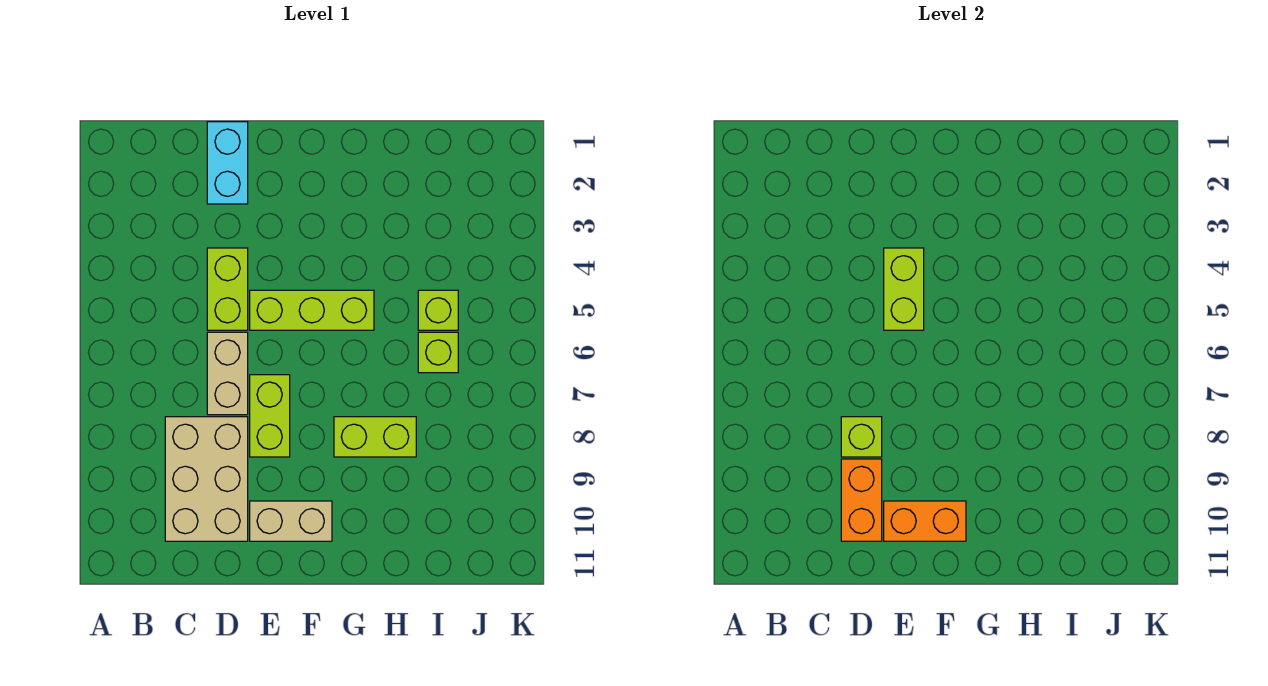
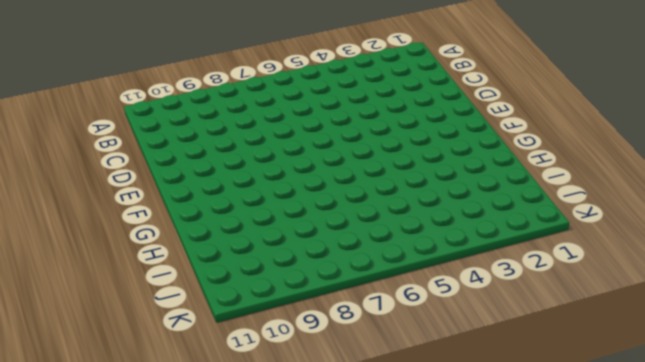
none -> tan 2x3 brick [165,417,248,541]
none -> cyan 1x2 brick [207,122,248,204]
none -> lime 1x2 brick [207,248,248,330]

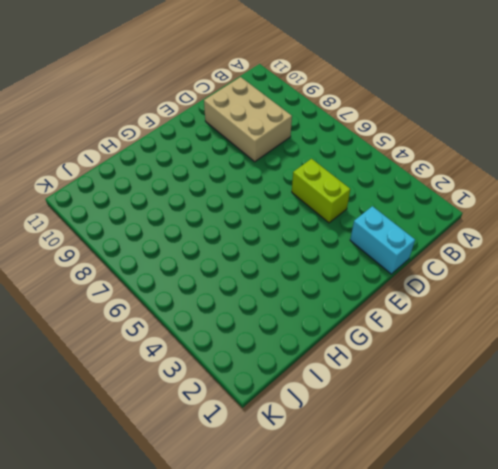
none -> tan 1x2 brick [207,332,248,415]
none -> lime 1x3 brick [250,290,374,330]
none -> lime 1x2 brick [250,375,290,457]

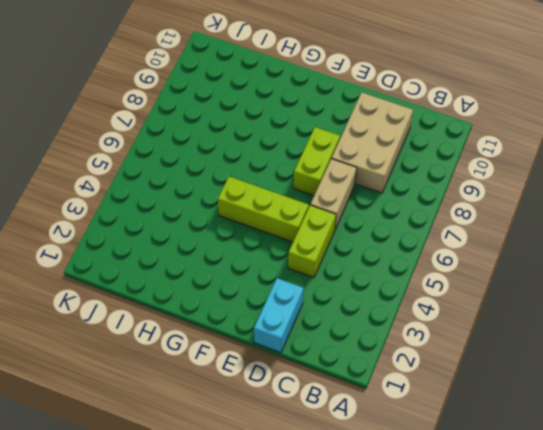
none -> tan 1x2 brick [250,501,332,541]
none -> lime 1x2 brick [334,417,416,457]
none -> lime 1x1 brick [418,290,458,330]

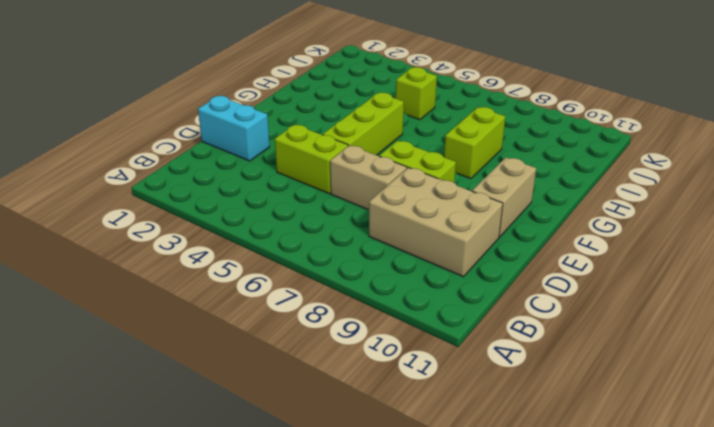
none -> lime 1x1 brick [418,332,458,373]
none -> lime 1x1 brick [841,417,882,457]
none -> orange 1x2 brick [841,459,882,541]

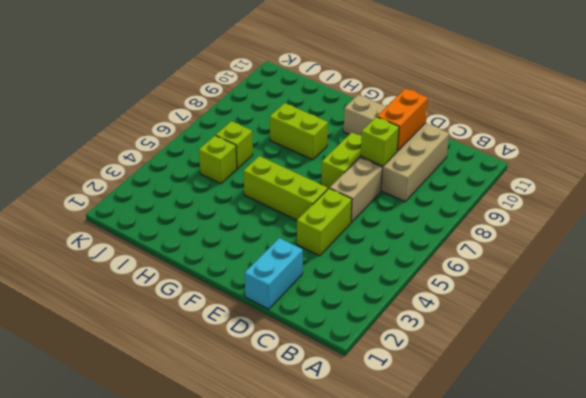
none -> lime 1x2 brick [884,248,924,330]
none -> orange 1x2 brick [884,501,966,541]

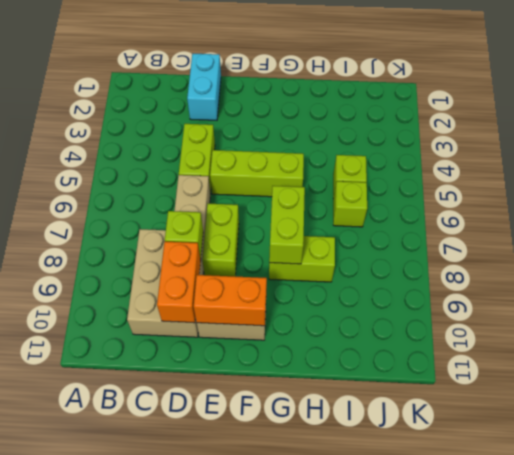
lime 1x2 brick [269,186,305,264] -> lime 1x2 brick moved to [884,248,924,330]

